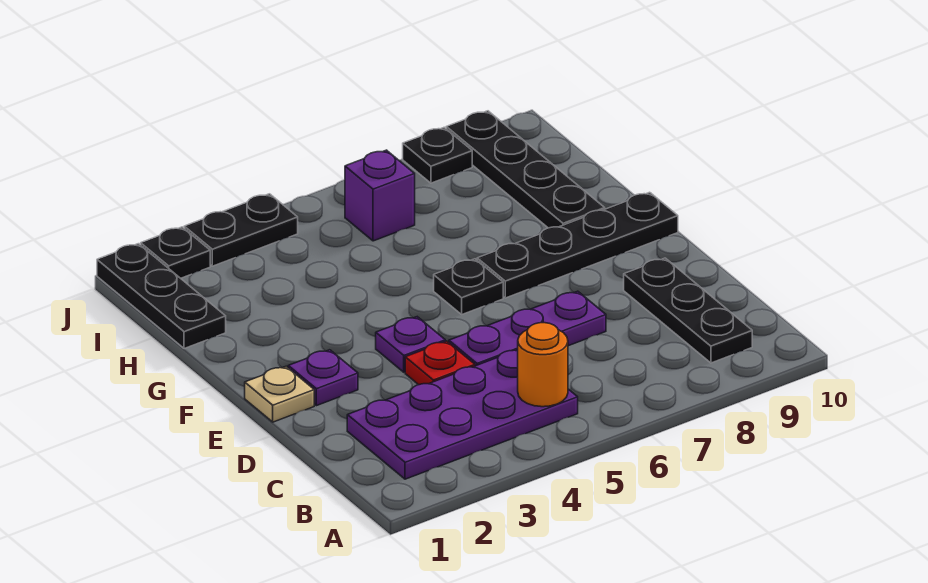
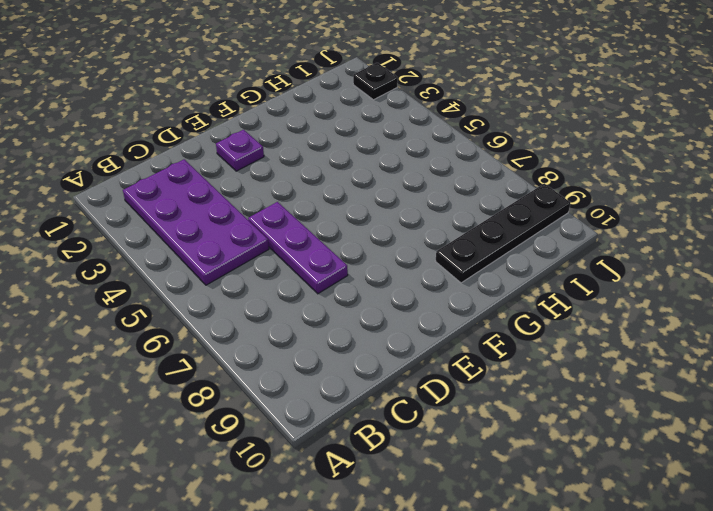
none -> black 1x3 plate [624,258,752,363]
none -> red 1x1 plate [405,341,475,385]
none -> tan 1x1 plate [245,366,314,422]

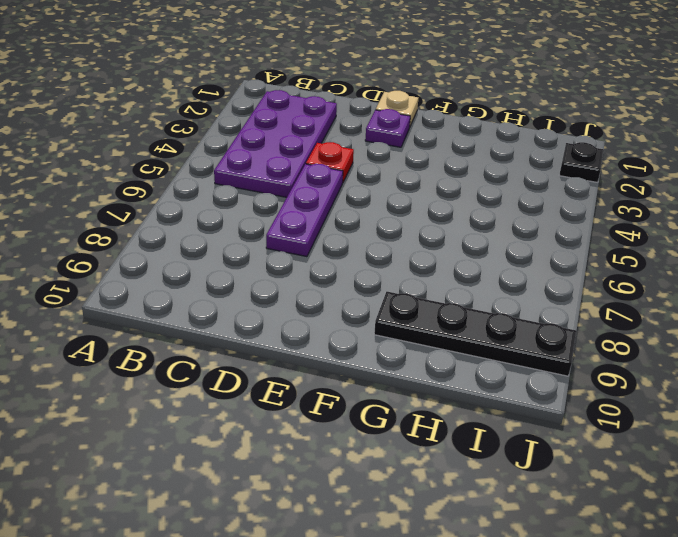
none -> black 1x3 plate [624,258,752,363]
none -> purple 1x1 plate [376,317,445,372]
none -> black 1x1 plate [434,259,503,314]

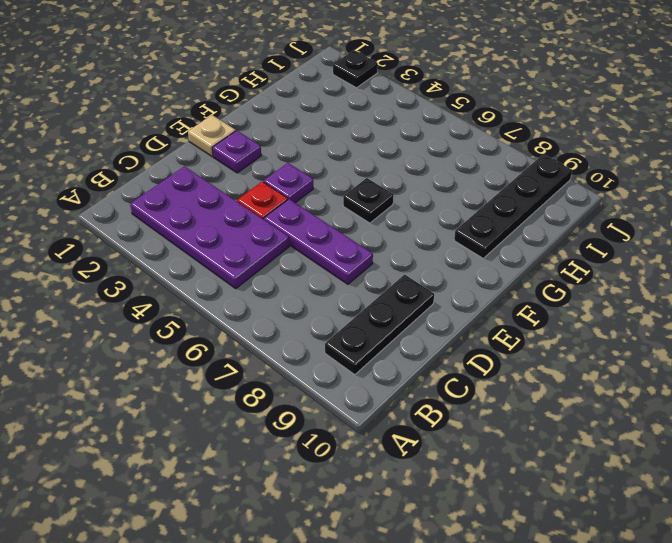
none -> black 1x4 plate [477,192,678,298]
none -> black 1x3 plate [97,244,226,349]
none -> purple 1x1 brick [345,150,415,241]

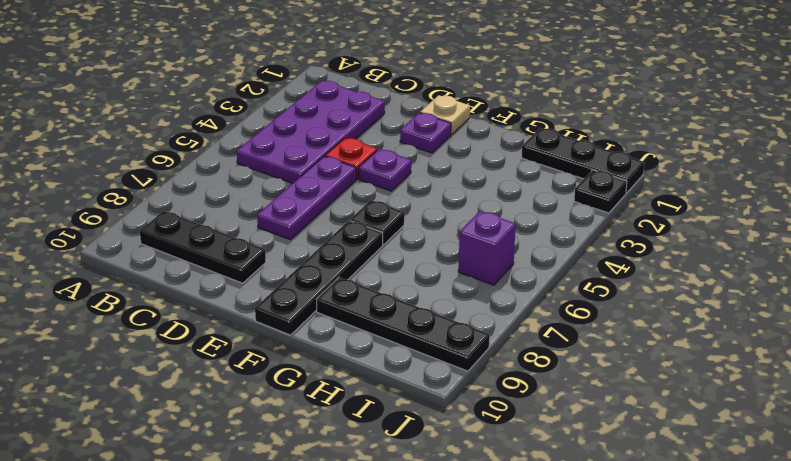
none -> black 1x2 plate [184,194,298,266]
none -> black 1x1 plate [403,127,472,183]
none -> orange 1x1 round brick [518,323,568,407]

